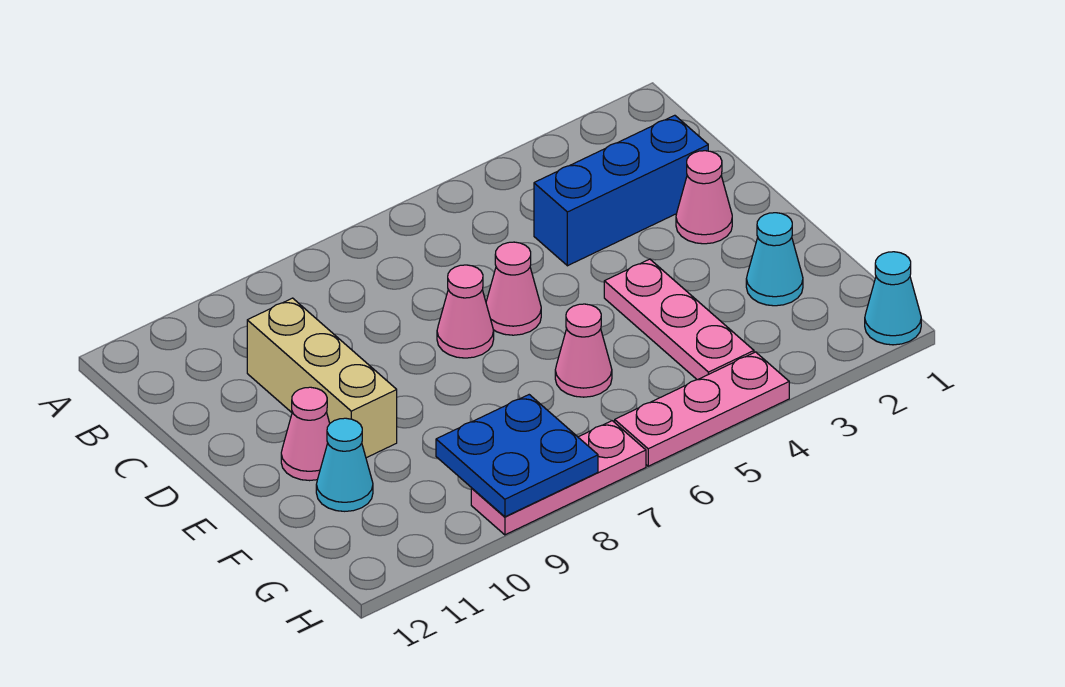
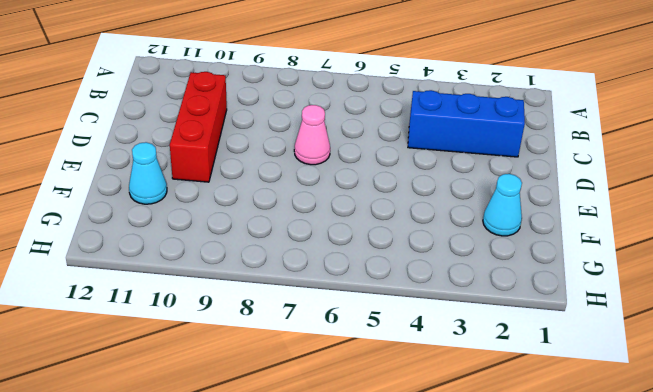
red 1x3 brick [170,72,227,182] -> tan 1x3 brick [247,298,397,458]
none -> pink 1x1 cone [676,151,732,244]
none -> pink 1x1 cone [486,242,541,335]
none -> pink 1x3 plate [604,259,754,380]

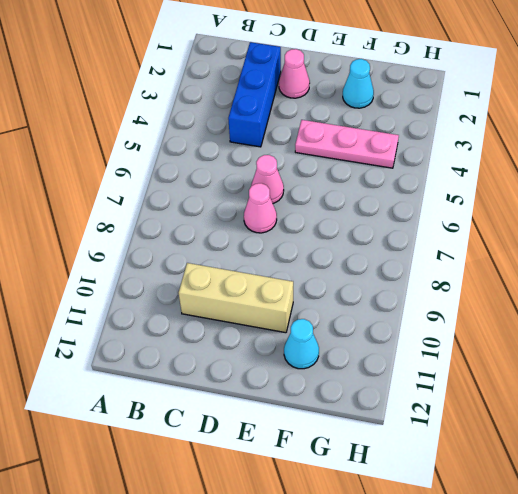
none -> pink 1x1 cone [281,387,330,481]
none -> pink 1x1 cone [555,304,612,397]
none -> cyan 1x1 cone [865,252,921,345]

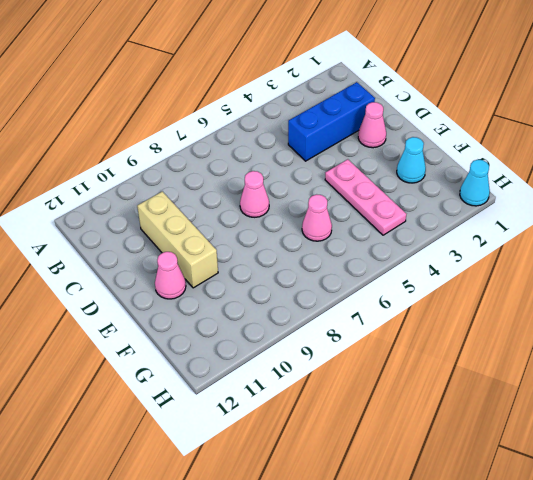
none -> pink 1x1 cone [486,242,541,335]
none -> cyan 1x1 cone [316,418,373,511]
none -> pink 1x3 plate [615,352,789,466]

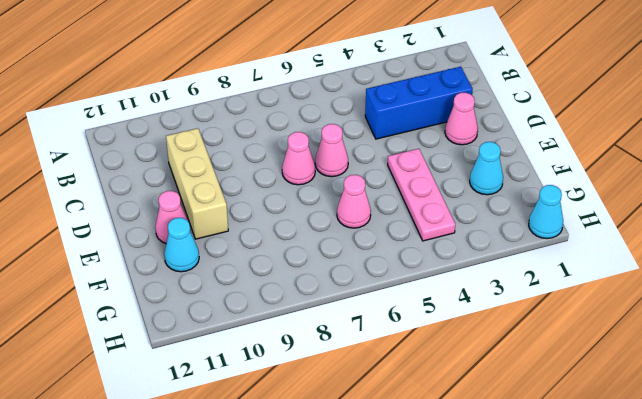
none -> pink 1x3 plate [615,352,789,466]
none -> pink 1x3 plate [471,421,646,535]
none -> blue 2x2 plate [436,395,598,517]

